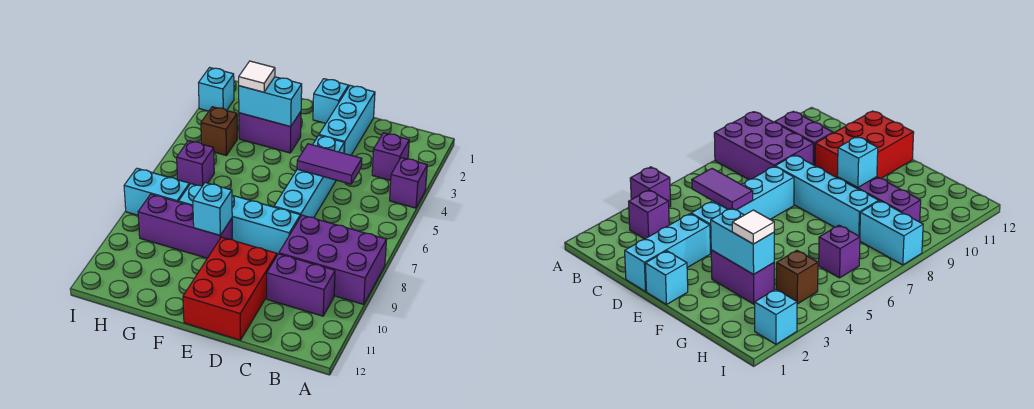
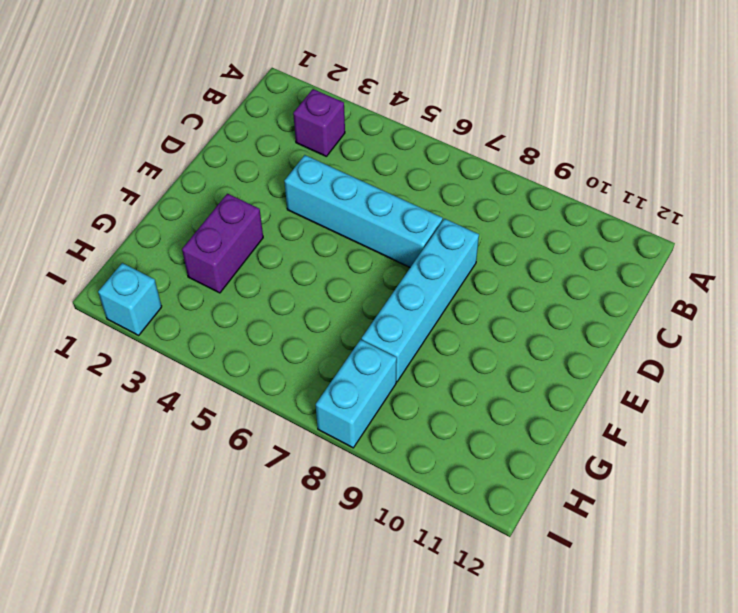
none -> purple 1x1 brick [390,158,427,208]
none -> purple 2x3 brick [279,215,387,304]
none -> purple 1x2 brick [267,254,335,316]

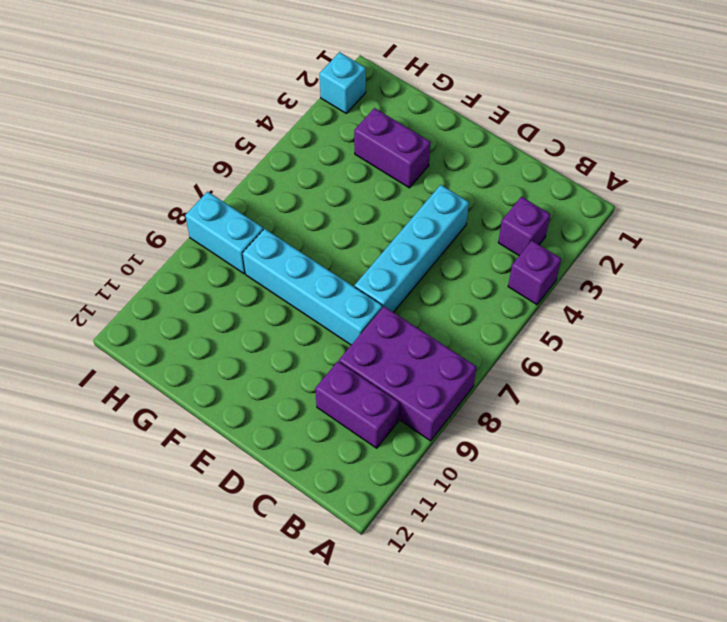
none -> cyan 1x3 brick [319,86,375,155]
none -> red 2x3 brick [183,237,277,340]
none -> cyan 1x1 brick [313,79,348,123]

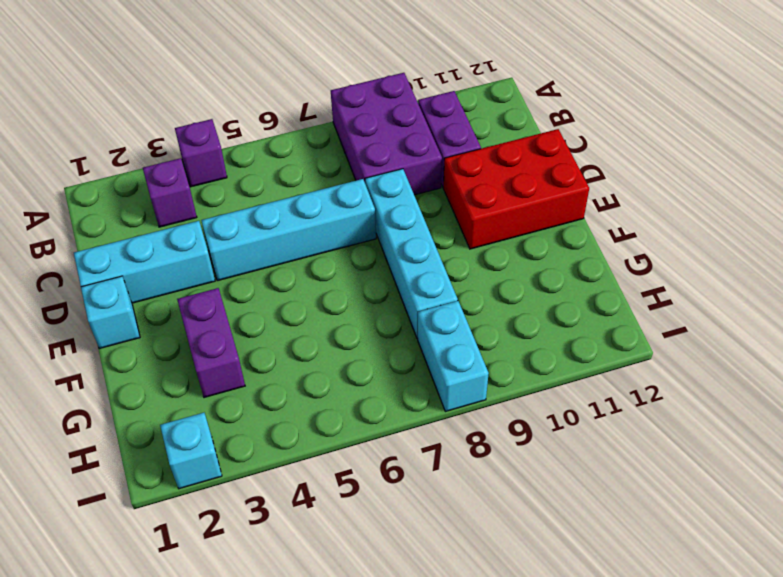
none -> purple 1x3 brick [138,194,233,258]
none -> brown 1x1 brick [201,107,237,156]
none -> purple 1x1 brick [177,141,214,186]

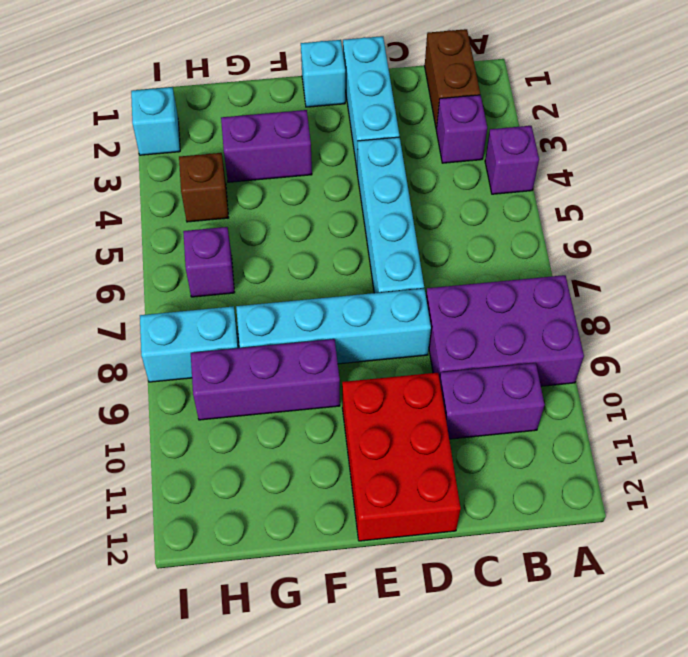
brown 1x2 brick [425,29,480,129] -> none
none -> purple 1x2 tile [297,144,362,184]
none -> cyan 1x2 brick [239,77,302,127]
none -> cyan 1x1 brick [193,183,232,235]

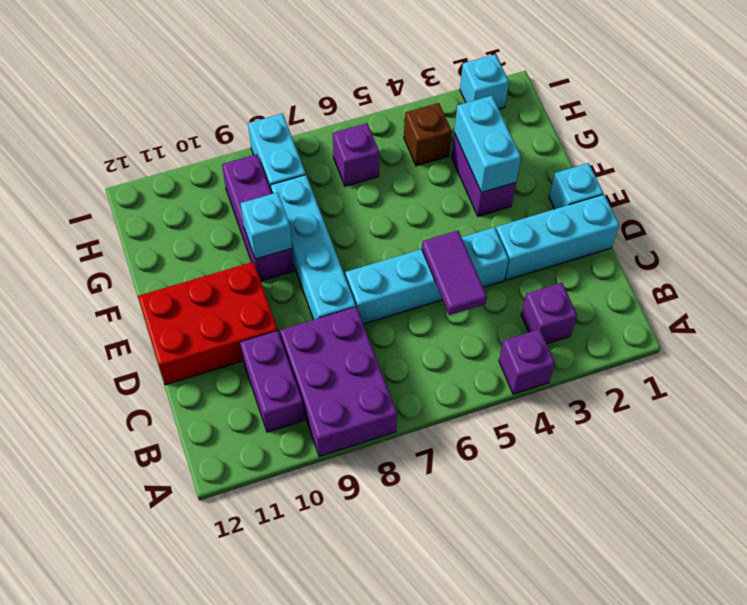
none -> white 1x1 tile [239,61,275,92]

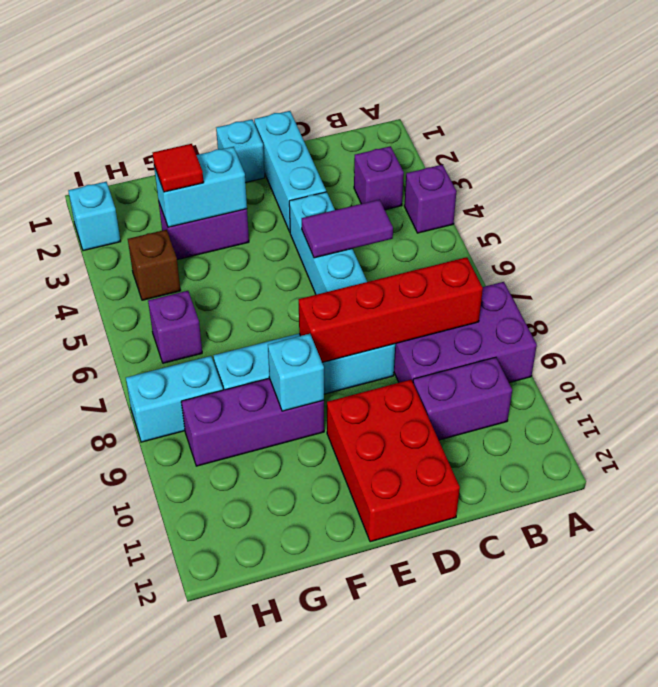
red 1x4 brick [298,257,483,362] -> none
red 1x1 tile [153,144,204,192] -> white 1x1 tile [239,61,275,92]

